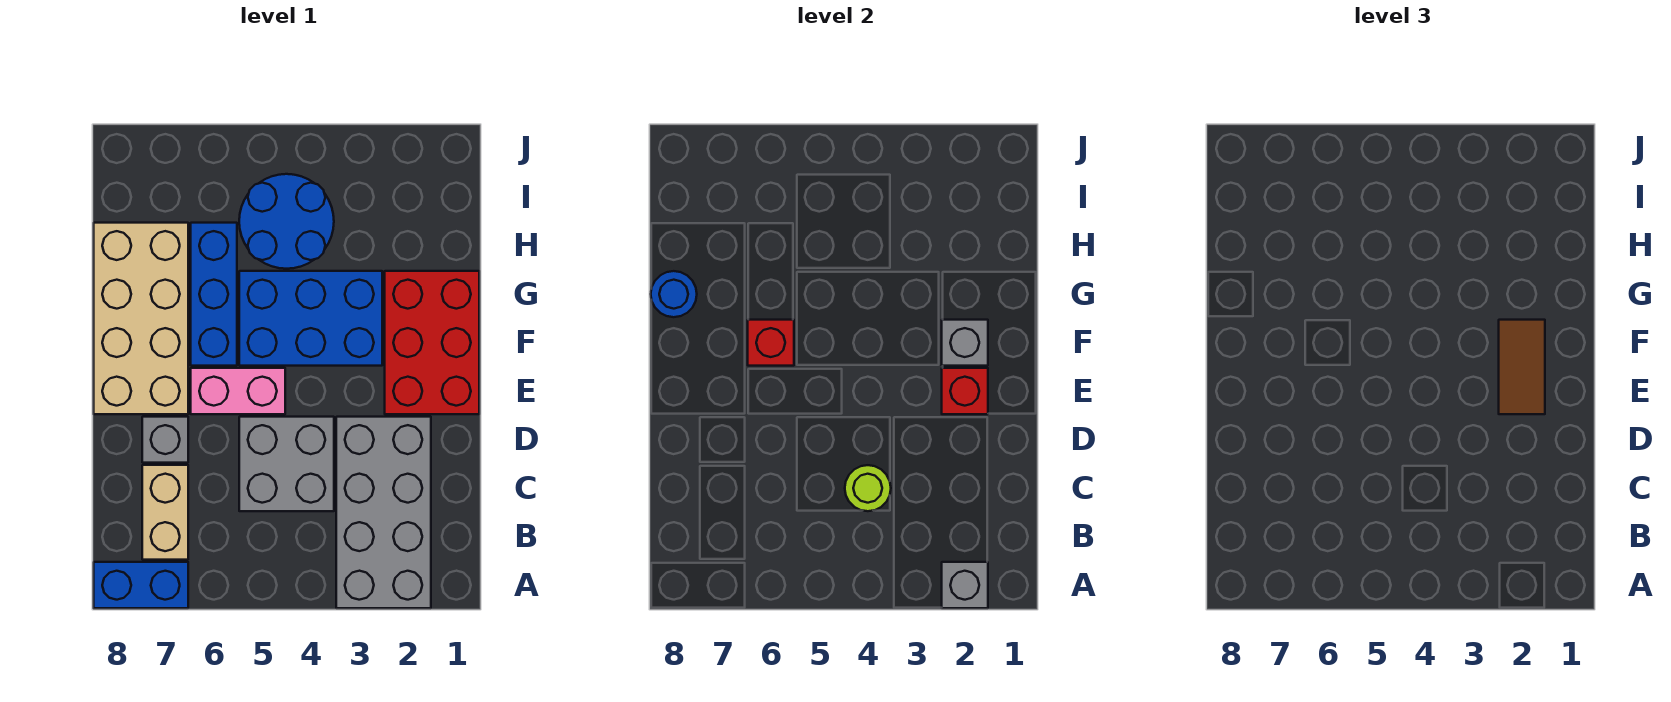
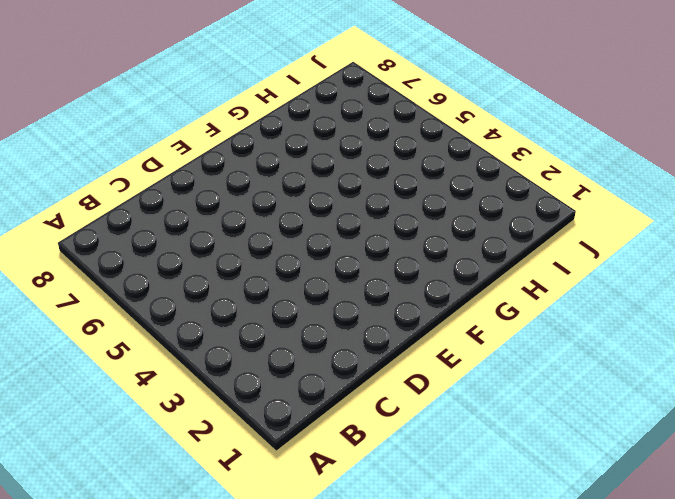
none -> grey 2x4 brick [336,417,431,608]
none -> blue 1x2 brick [94,562,188,608]
none -> tan 1x2 brick [142,465,188,560]

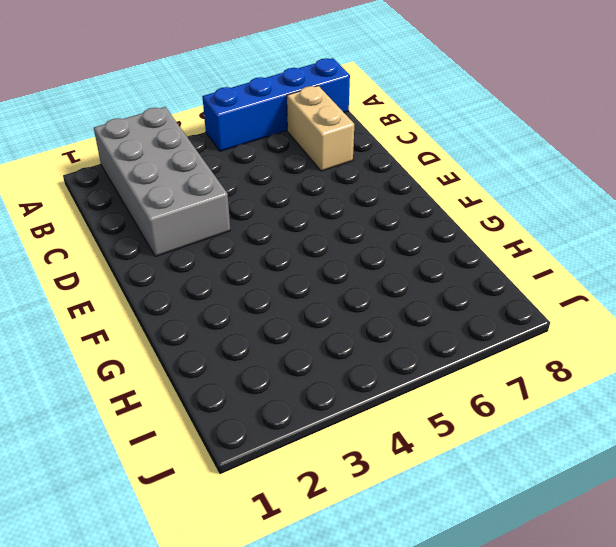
blue 1x4 brick [202,58,350,151] -> blue 1x2 brick [94,562,188,608]
none -> grey 2x2 brick [239,417,334,511]
none -> grey 1x1 brick [142,417,188,463]
none -> red 2x3 brick [385,271,479,414]

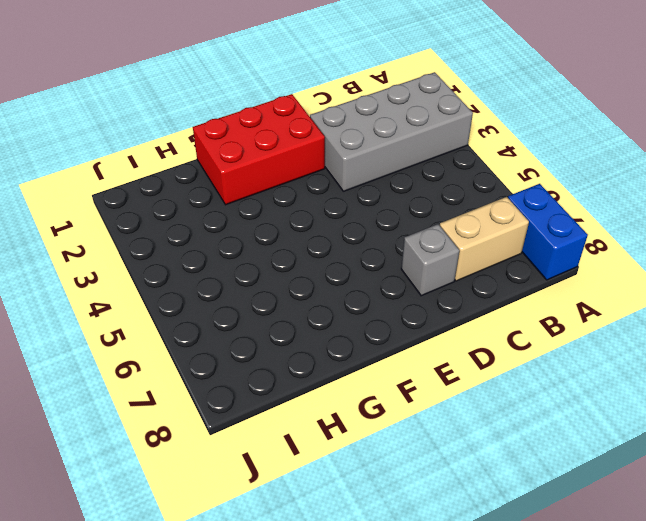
none -> grey 2x2 brick [239,417,334,511]
none -> pink 1x2 brick [191,368,285,414]
none -> tan 2x4 brick [94,223,188,414]

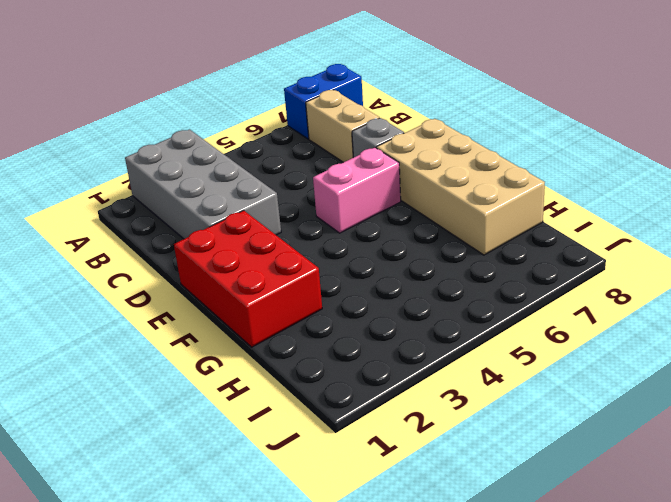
none -> grey 2x2 brick [239,417,334,511]
none -> blue 2x3 brick [239,271,382,366]
none -> blue 1x3 brick [191,223,237,366]

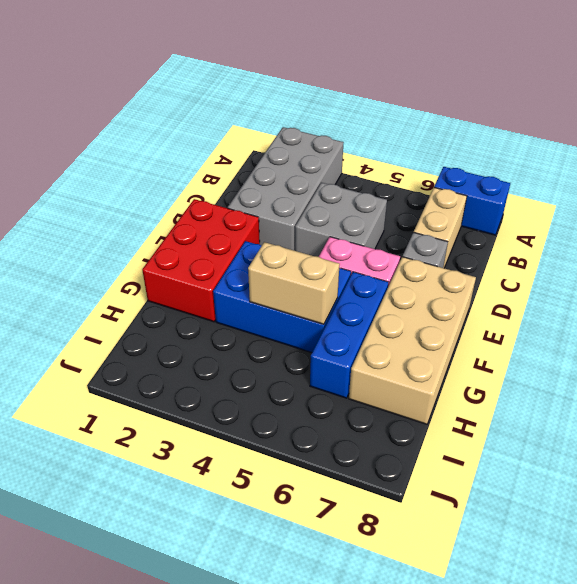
tan 1x2 brick [248,242,340,324] -> none
none -> blue 2x2 round brick [239,174,334,269]
none -> grey 1x1 brick [942,562,988,608]
none -> lime 1x1 round brick [845,465,891,511]

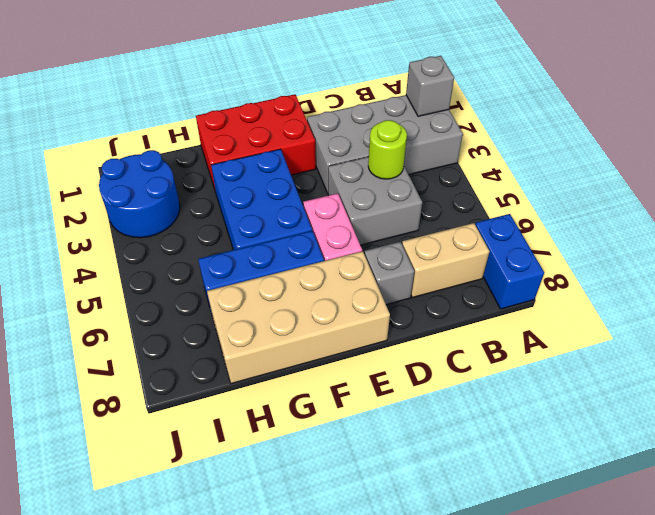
blue 2x2 round brick [99,150,180,238] -> blue 2x2 round brick moved to [239,174,334,269]
none -> red 1x1 brick [942,368,988,414]
none -> grey 1x1 brick [942,320,988,366]
none -> red 1x1 brick [748,320,794,366]

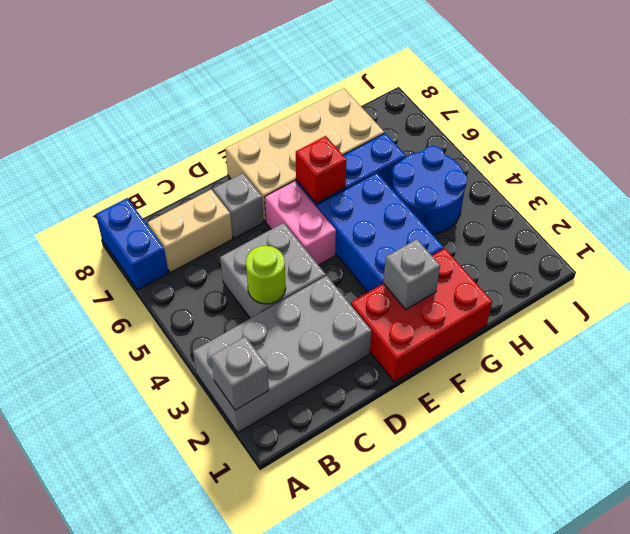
none -> red 1x1 brick [942,368,988,414]
none -> blue 1x1 round brick [651,271,697,317]
none -> brown 1x2 tile [1499,320,1545,414]

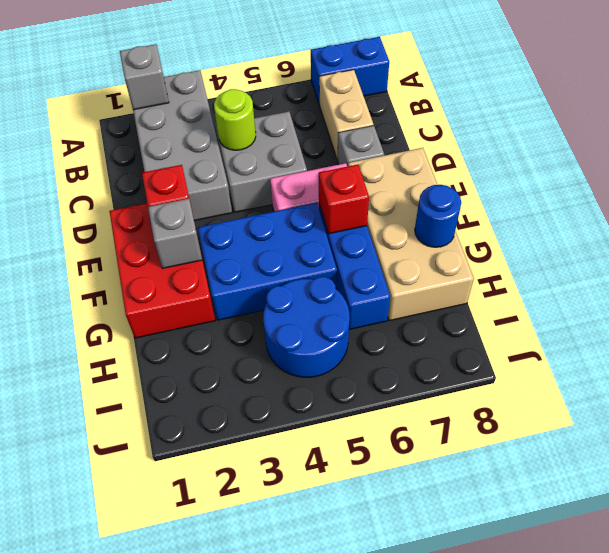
none -> brown 1x2 tile [1499,320,1545,414]

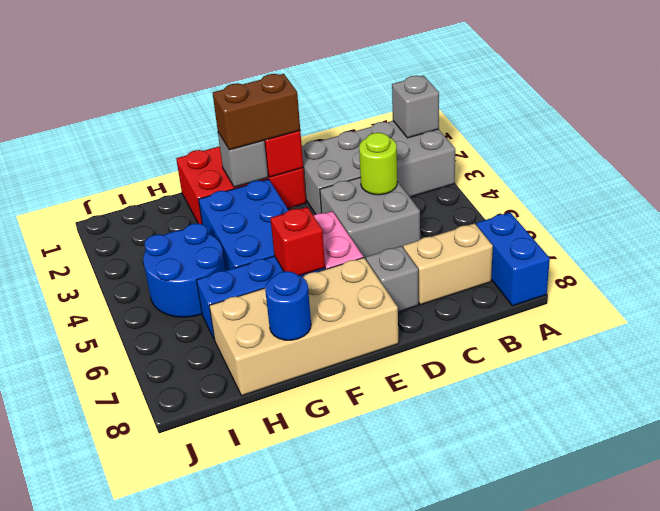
brown 1x2 brick [213,74,300,150] -> brown 1x2 tile [1499,320,1545,414]

